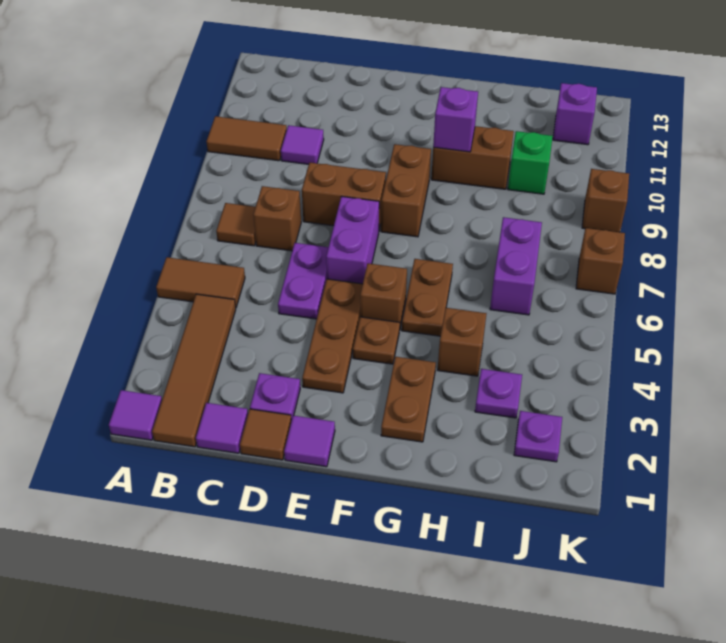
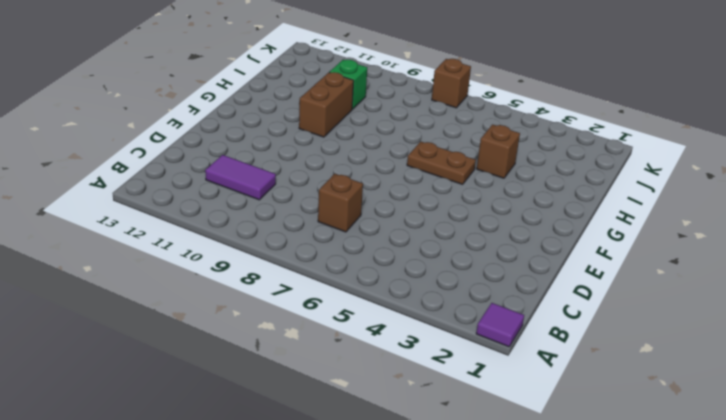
purple 1x2 tile [205,155,276,200] -> purple 1x1 tile [281,125,324,164]
none -> brown 1x2 tile [156,257,245,307]
none -> brown 1x2 tile [206,116,287,161]
none -> brown 1x4 tile [152,294,236,447]
none -> brown 1x1 tile [216,203,256,246]

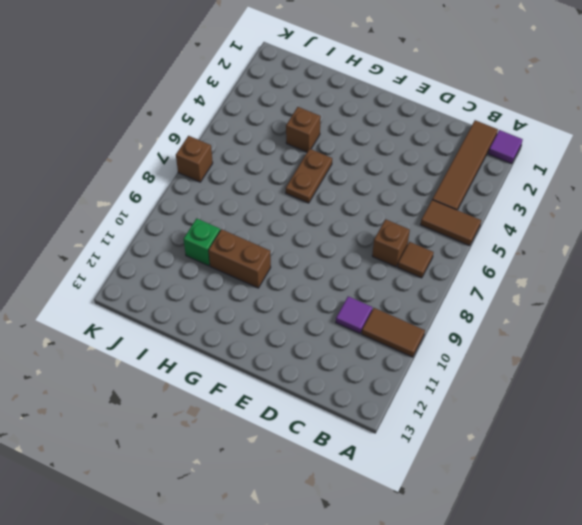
none -> purple 1x1 tile [196,403,248,453]
none -> brown 1x1 tile [240,409,291,460]
none -> purple 1x1 plate [250,373,300,421]
none -> purple 1x2 plate [278,243,328,319]

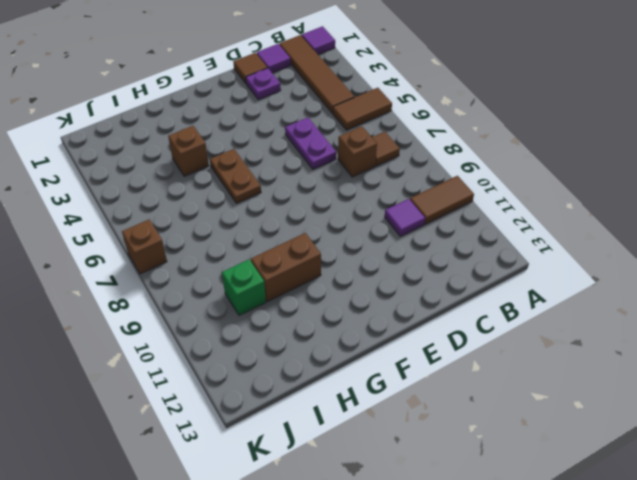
none -> brown 1x2 brick [302,163,386,230]
none -> purple 1x1 tile [284,416,335,467]
none -> brown 1x3 plate [302,279,363,393]
none -> purple 1x2 brick [326,196,379,284]

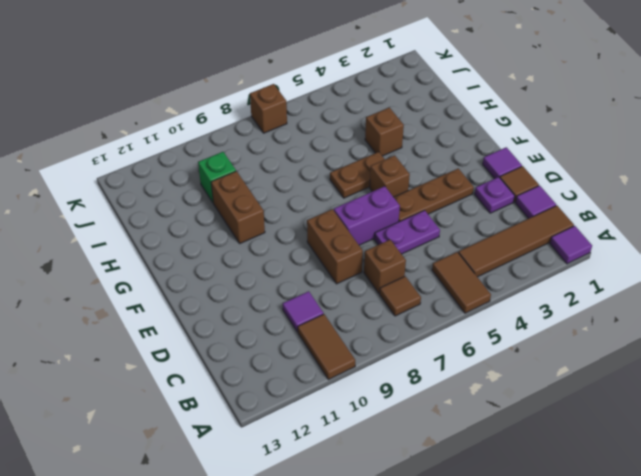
none -> brown 1x1 plate [353,317,400,364]
none -> brown 1x2 brick [381,144,431,237]
none -> brown 1x2 plate [381,357,436,442]
none -> purple 1x1 plate [475,369,522,418]

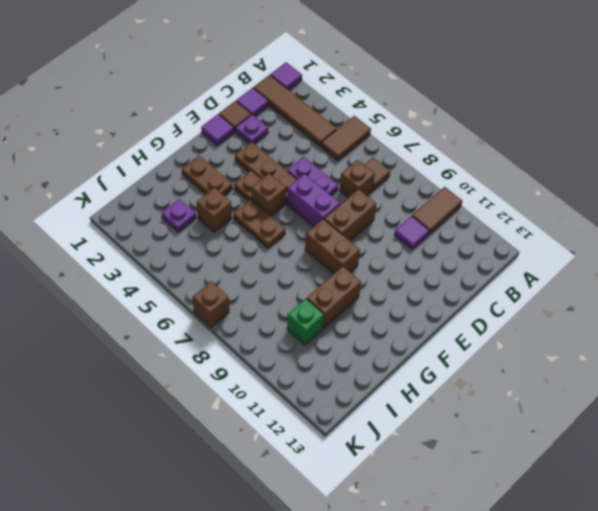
none -> purple 1x2 brick [490,217,542,315]
none -> purple 1x1 plate [514,411,562,462]
none -> purple 1x1 brick [553,83,597,145]
none -> brown 1x1 brick [582,169,629,232]

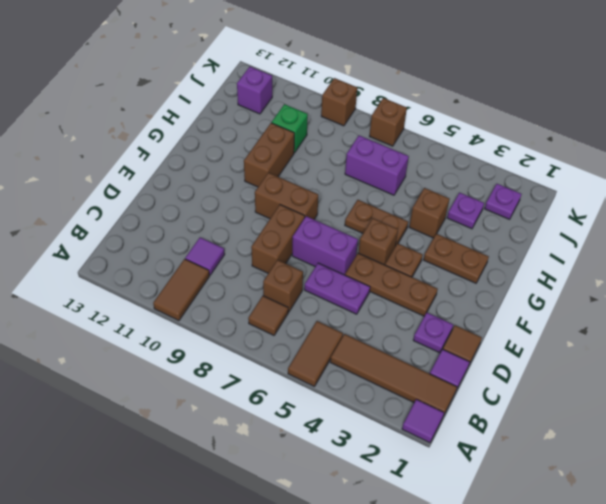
none -> purple 1x1 tile [284,416,335,467]
none -> purple 1x1 brick [433,87,478,152]

